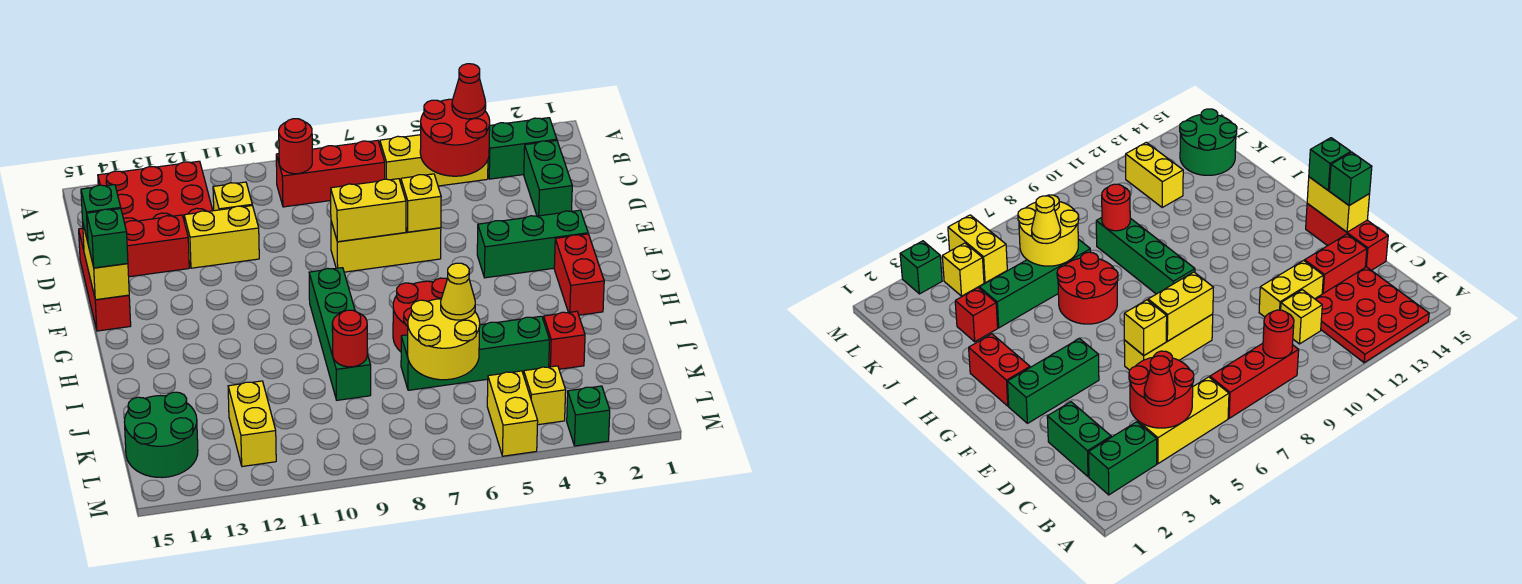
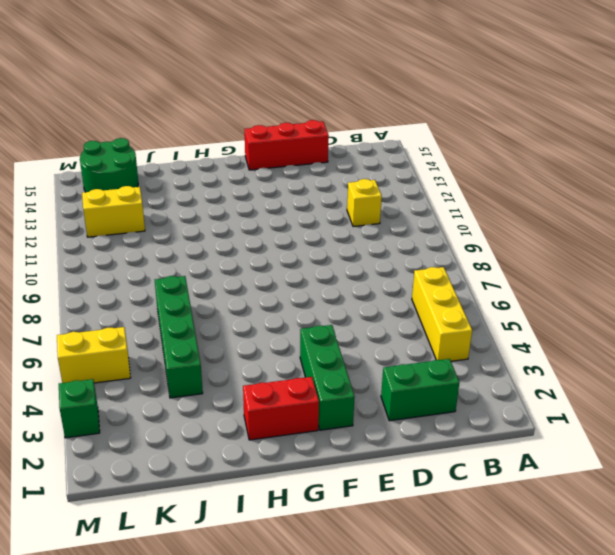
none -> red 3x3 plate [98,161,213,223]
none -> green 1x2 brick [488,118,557,179]
none -> red 1x3 brick [276,140,385,207]
none -> yellow 1x2 brick [184,206,259,268]

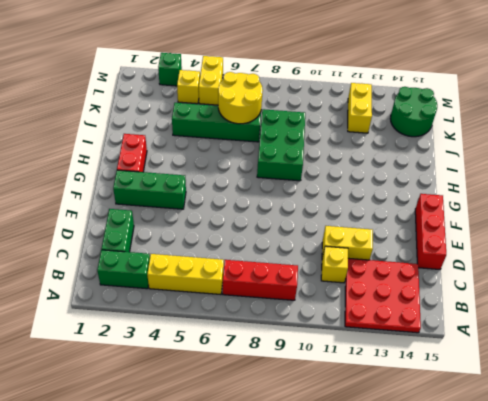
green 2x3 brick [257,109,305,181] -> green 1x4 brick [309,268,371,400]
none -> red 1x2 brick [125,215,189,277]
none -> yellow 1x3 brick [331,222,441,272]
none -> red 2x2 round brick [393,278,447,352]
none -> red 1x1 brick [544,311,585,369]

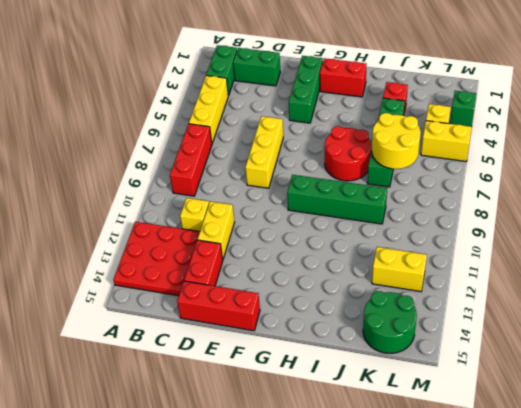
none -> red 2x2 round brick [420,99,490,176]
none -> red 1x1 round brick [279,119,312,174]
none -> yellow 1x1 brick [401,174,441,232]
none -> yellow 1x2 brick [331,179,406,242]

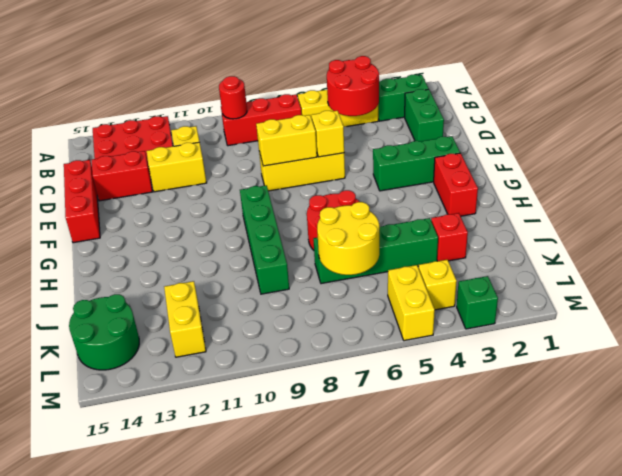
none -> yellow 1x2 brick [83,225,129,300]
none -> red 1x1 round brick [332,310,367,367]
none -> red 1x1 cone [452,64,486,119]
none -> green 1x1 brick [81,185,121,242]

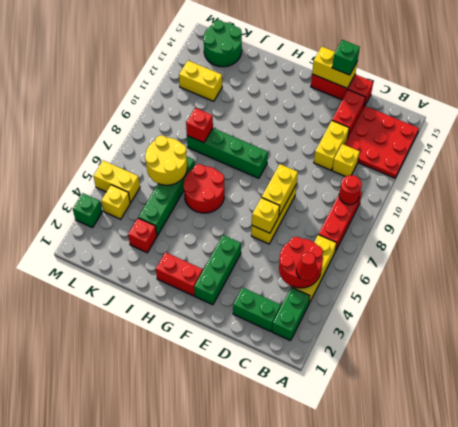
red 1x1 brick [186,108,213,143] -> red 1x1 round brick [332,310,367,367]
none -> green 1x1 brick [87,209,128,268]
none -> yellow 1x1 cone [441,263,475,320]

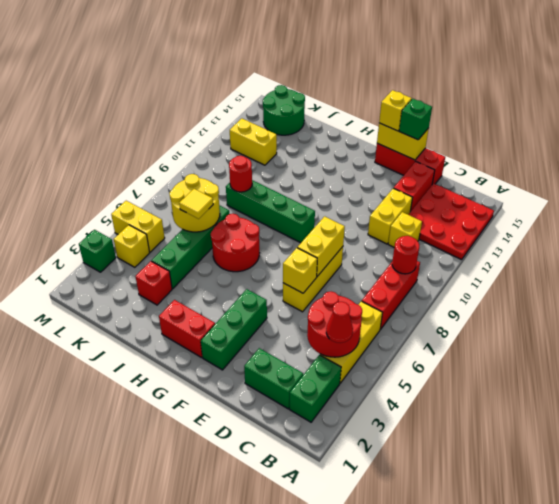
yellow 1x1 brick [379,90,412,131] -> green 1x1 brick [87,209,128,268]
yellow 1x1 tile [179,189,213,219] -> yellow 1x1 cone [441,263,475,320]

